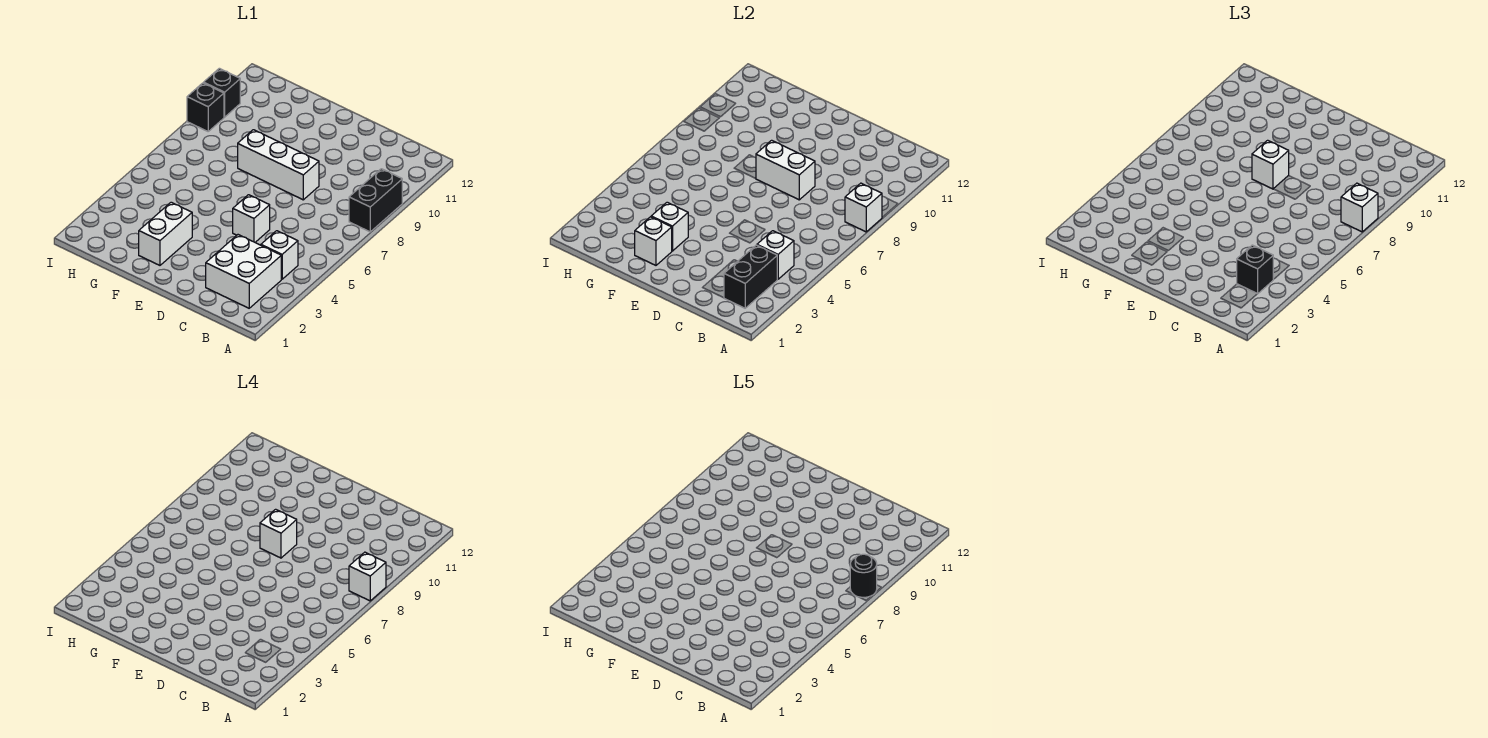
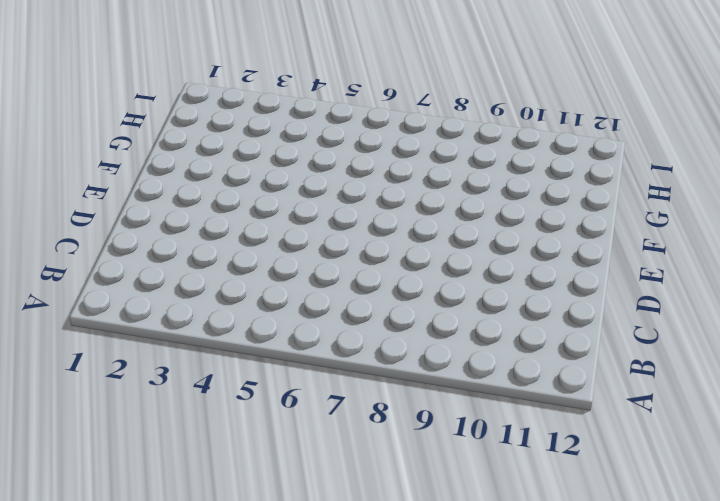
none -> black 1x2 brick [349,169,402,232]
none -> white 2x2 brick [206,235,281,308]
none -> white 1x1 brick [261,231,298,279]

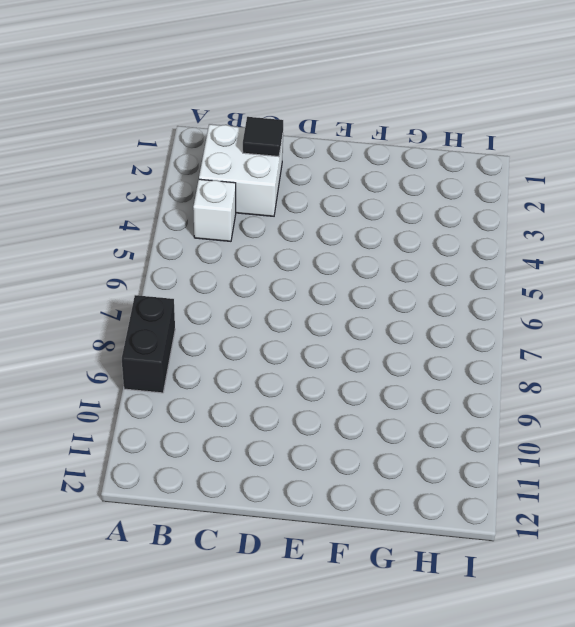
black 1x1 tile [243,117,283,157] -> none
none -> white 1x1 brick [233,195,270,242]
none -> white 1x3 brick [238,130,319,200]
none -> white 1x2 brick [139,202,192,265]

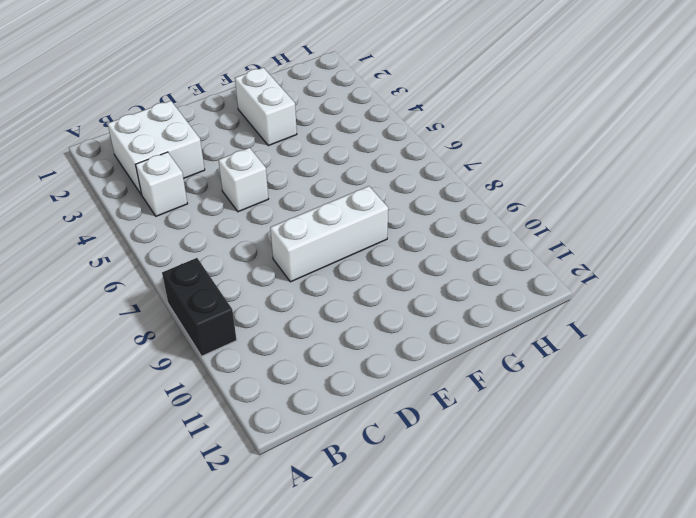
none -> black 1x1 brick [187,83,224,131]
none -> black 1x1 brick [204,68,240,117]
none -> white 1x1 brick [845,183,882,232]

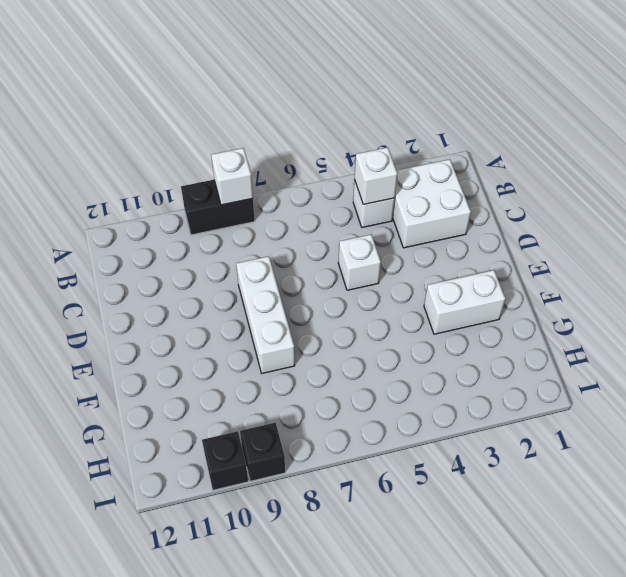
none -> black 1x2 brick [724,245,777,308]
none -> white 1x2 brick [756,140,815,200]
none -> white 1x1 brick [635,217,672,265]

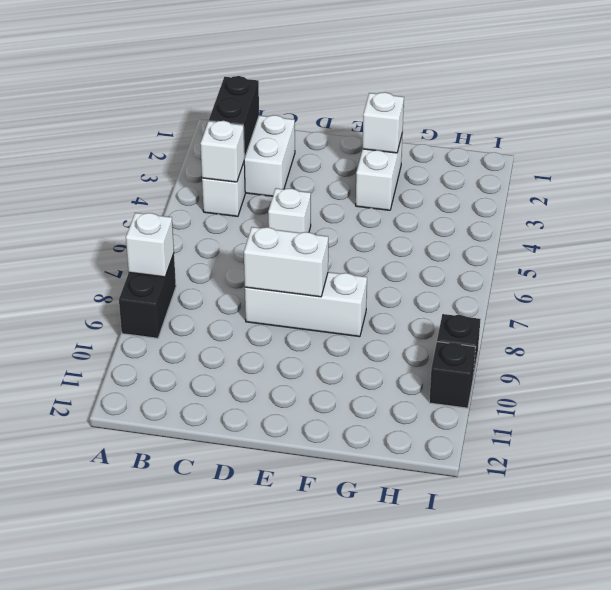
none -> white 1x1 brick [651,202,688,251]
none -> white 1x1 brick [1341,183,1378,232]
none -> black 1x1 brick [1237,245,1273,294]

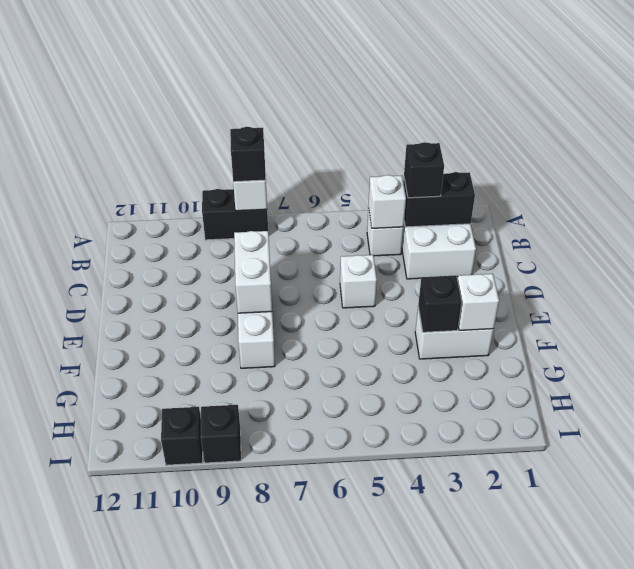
black 1x1 brick [230,127,266,182] -> white 1x1 brick [1341,183,1378,232]
black 1x1 brick [418,276,462,332] -> white 1x1 brick [651,202,688,251]
none -> white 1x1 brick [1252,140,1289,189]
none -> white 1x1 brick [349,552,386,601]
none -> white 1x1 brick [260,509,297,558]

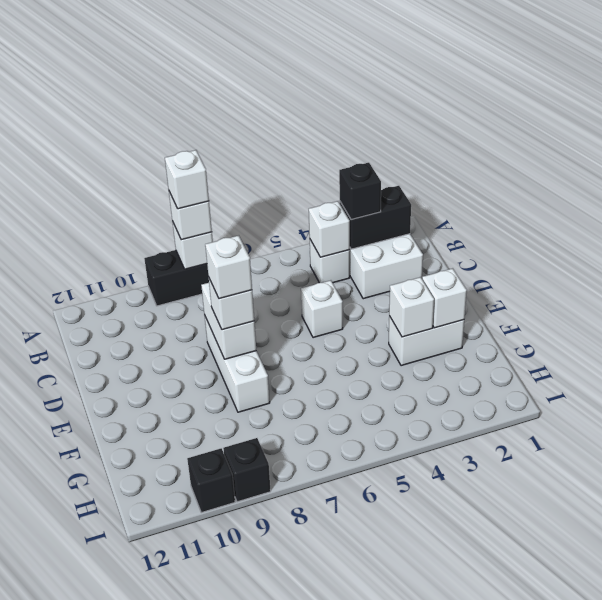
none -> black 1x1 round brick [850,554,877,597]

